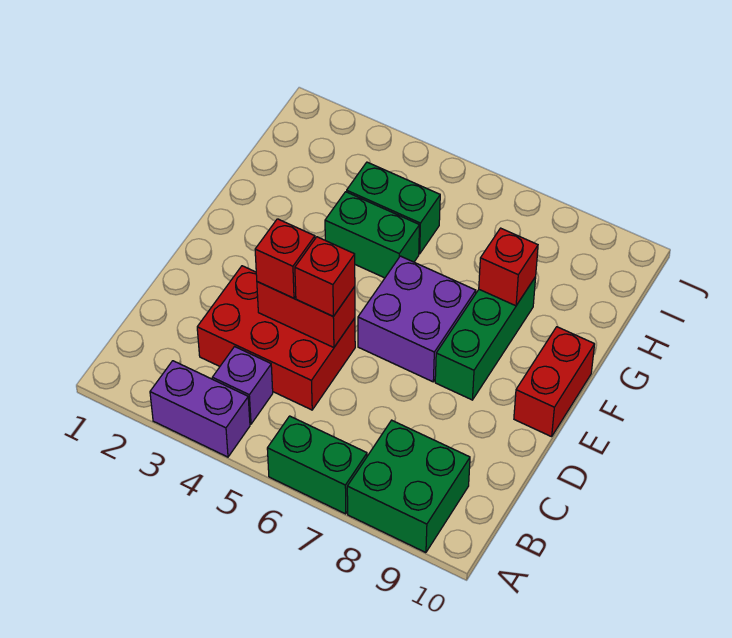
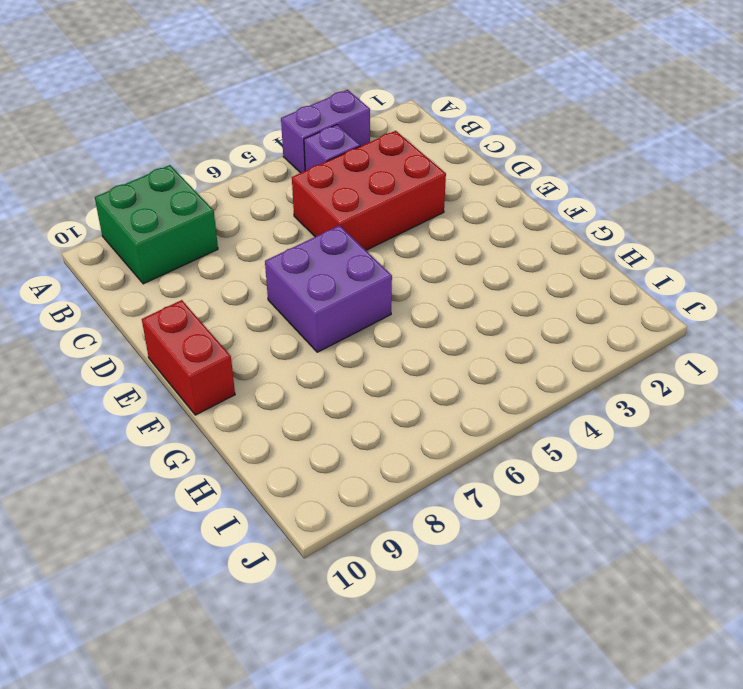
none -> green 1x2 brick [267,416,367,514]
none -> green 1x3 brick [435,277,536,400]
none -> green 1x2 brick [325,192,419,278]

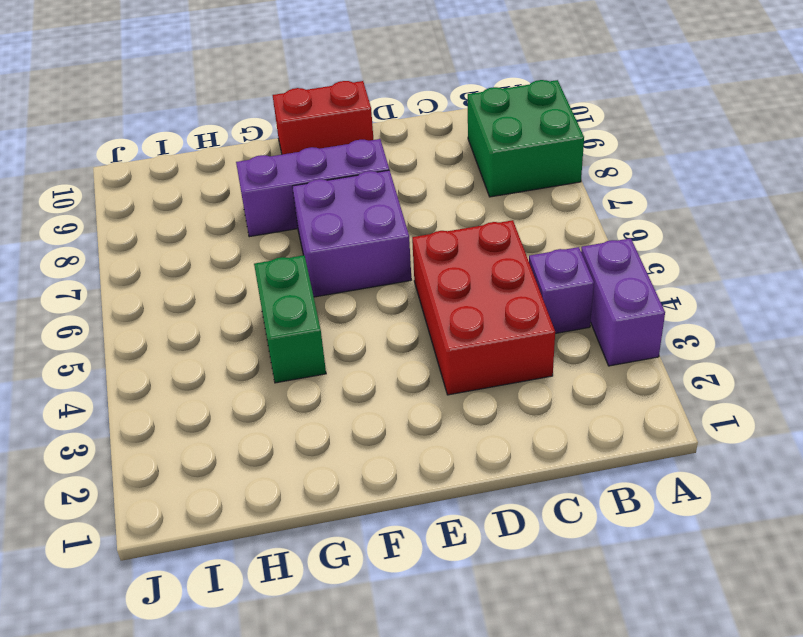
purple 1x3 brick [236,139,389,237] -> green 1x3 brick [435,277,536,400]
none -> green 1x2 brick [267,416,367,514]
none -> green 1x2 brick [347,162,440,254]
none -> red 1x2 brick [257,282,355,348]

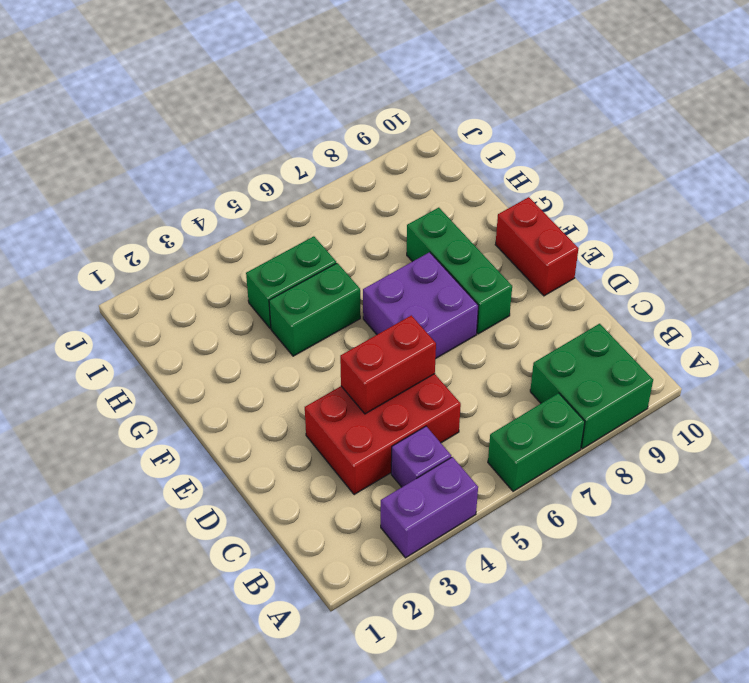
none -> red 1x1 brick [479,228,538,306]
none -> red 1x1 brick [255,219,315,298]
none -> red 1x1 brick [295,237,355,316]

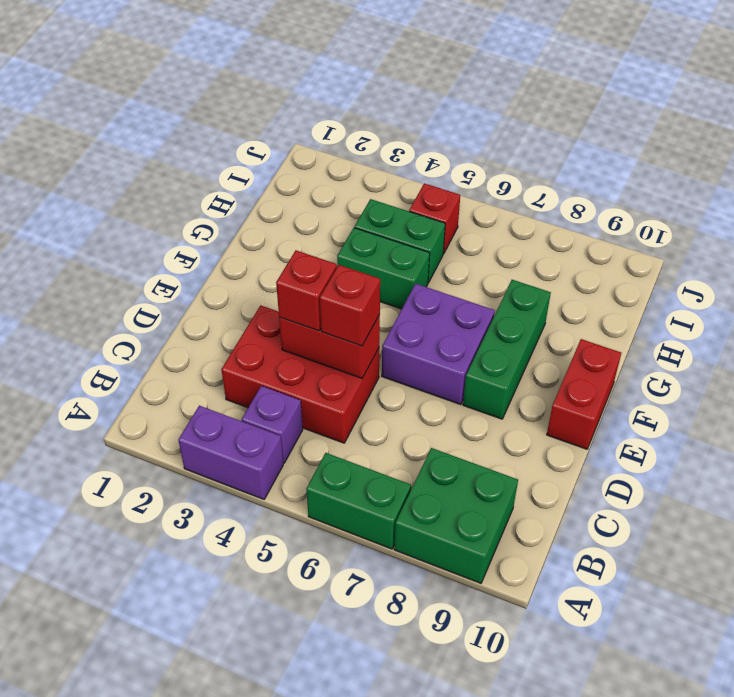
red 1x1 brick [409,183,460,254] -> red 1x1 brick moved to [479,228,538,306]

